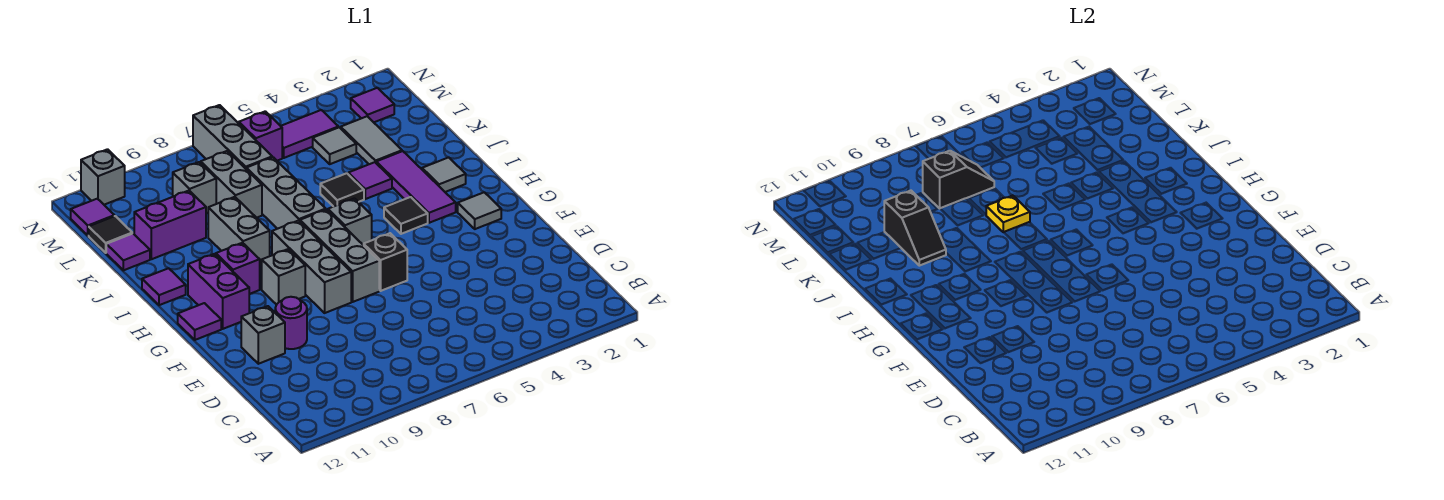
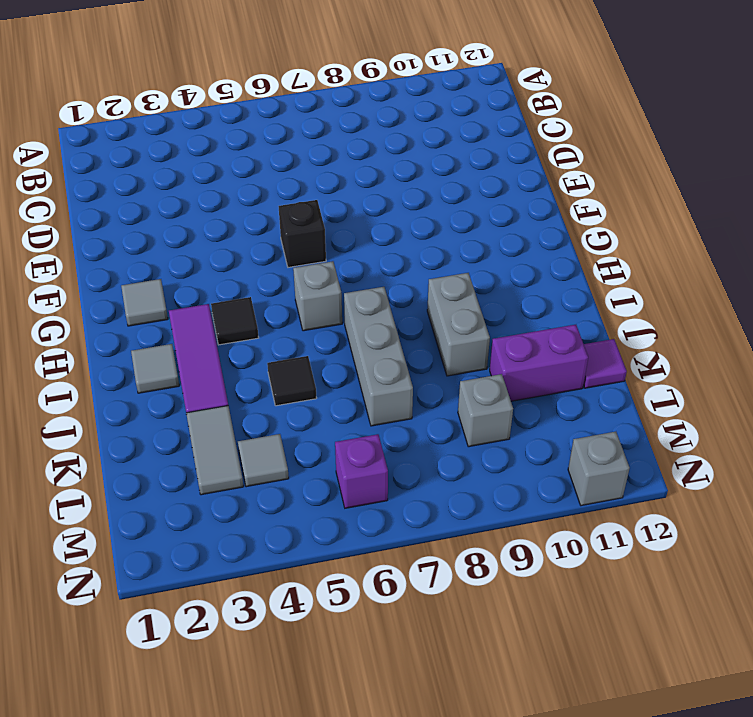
none -> purple 1x1 round brick [275,297,307,349]
none -> grey 1x1 brick [241,306,285,364]
none -> grey 1x3 brick [300,210,379,302]
none -> grey 1x3 brick [272,221,351,313]

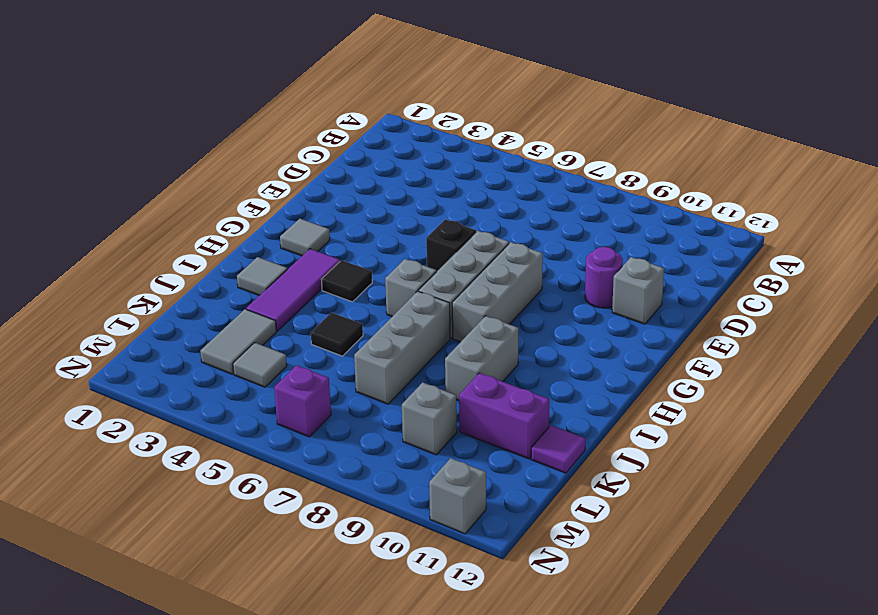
none -> grey 1x1 brick [262,249,305,305]
none -> purple 1x2 brick [188,254,249,329]
none -> purple 1x1 tile [178,303,221,340]
none -> purple 1x1 brick [216,243,260,294]

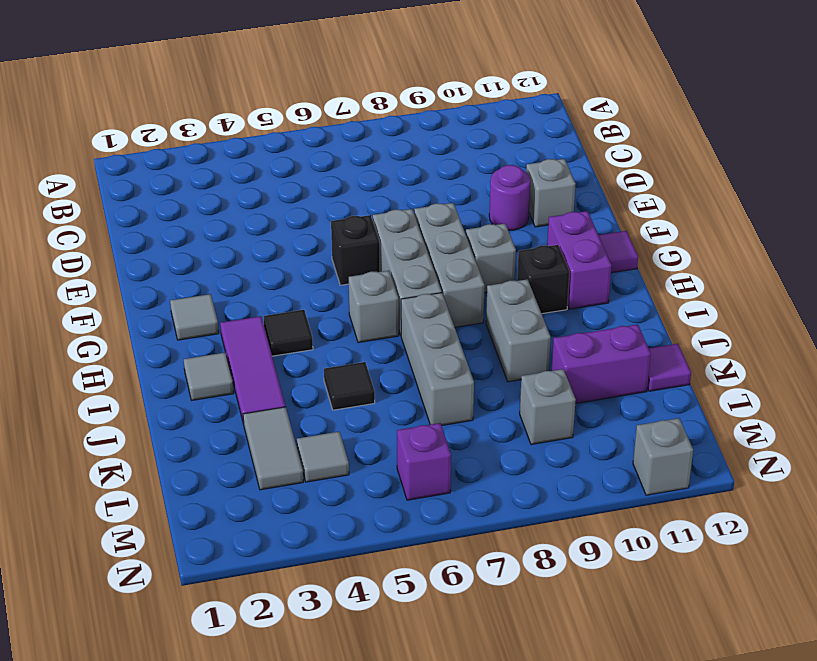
black 1x1 brick [517,245,570,314] -> purple 1x1 brick [216,243,260,294]
none -> purple 1x1 tile [142,268,186,305]
none -> purple 1x1 tile [348,162,392,199]
none -> grey 1x2 brick [201,151,262,218]
none -> grey 1x3 brick [193,105,272,169]

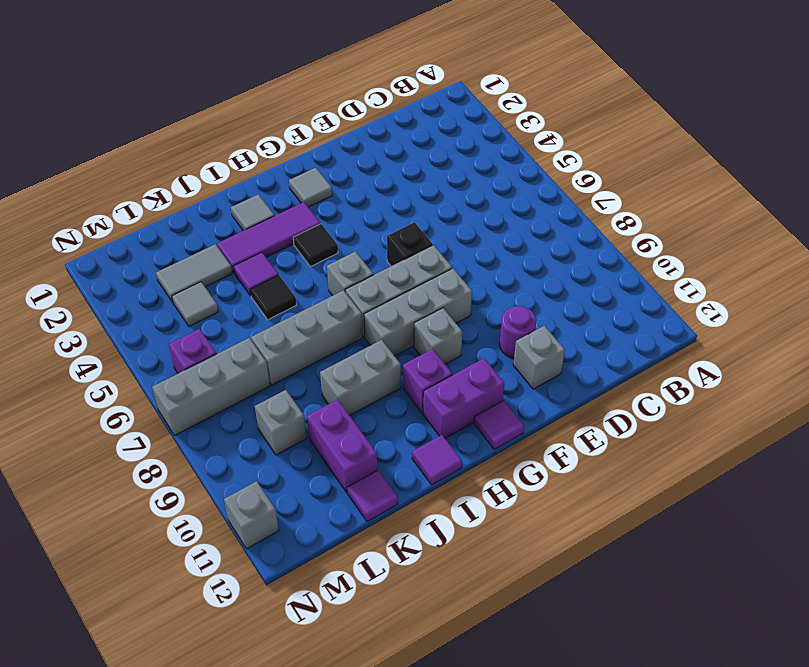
none -> grey 1x2 brick [201,151,262,218]
none -> black 1x1 tile [89,216,132,253]
none -> purple 1x1 tile [351,88,394,122]
none -> purple 1x2 tile [281,110,338,158]

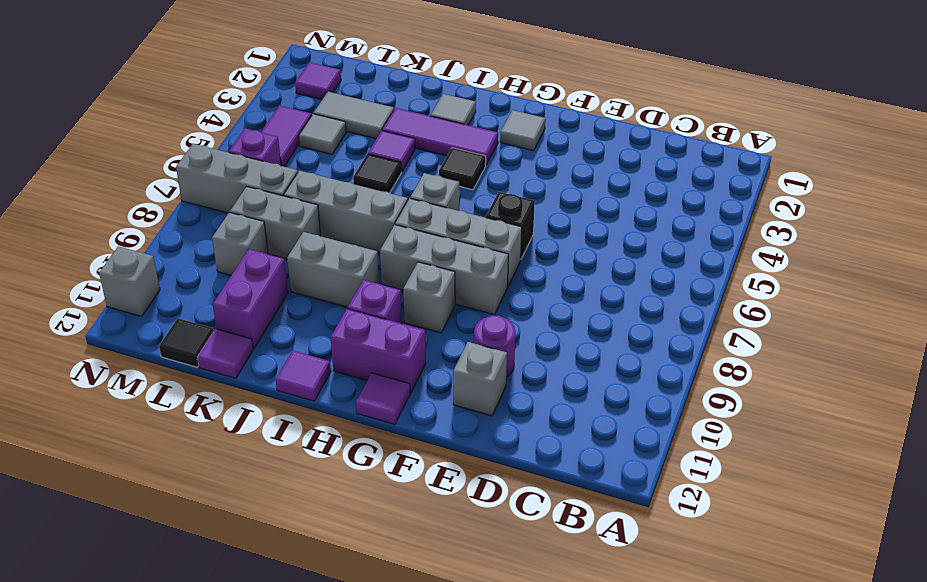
none -> purple 1x1 tile [71,199,114,235]
none -> yellow 1x1 plate [986,195,1030,232]
none -> black 1x2 slope [884,191,946,266]
none -> black 1x2 slope [923,151,994,208]

